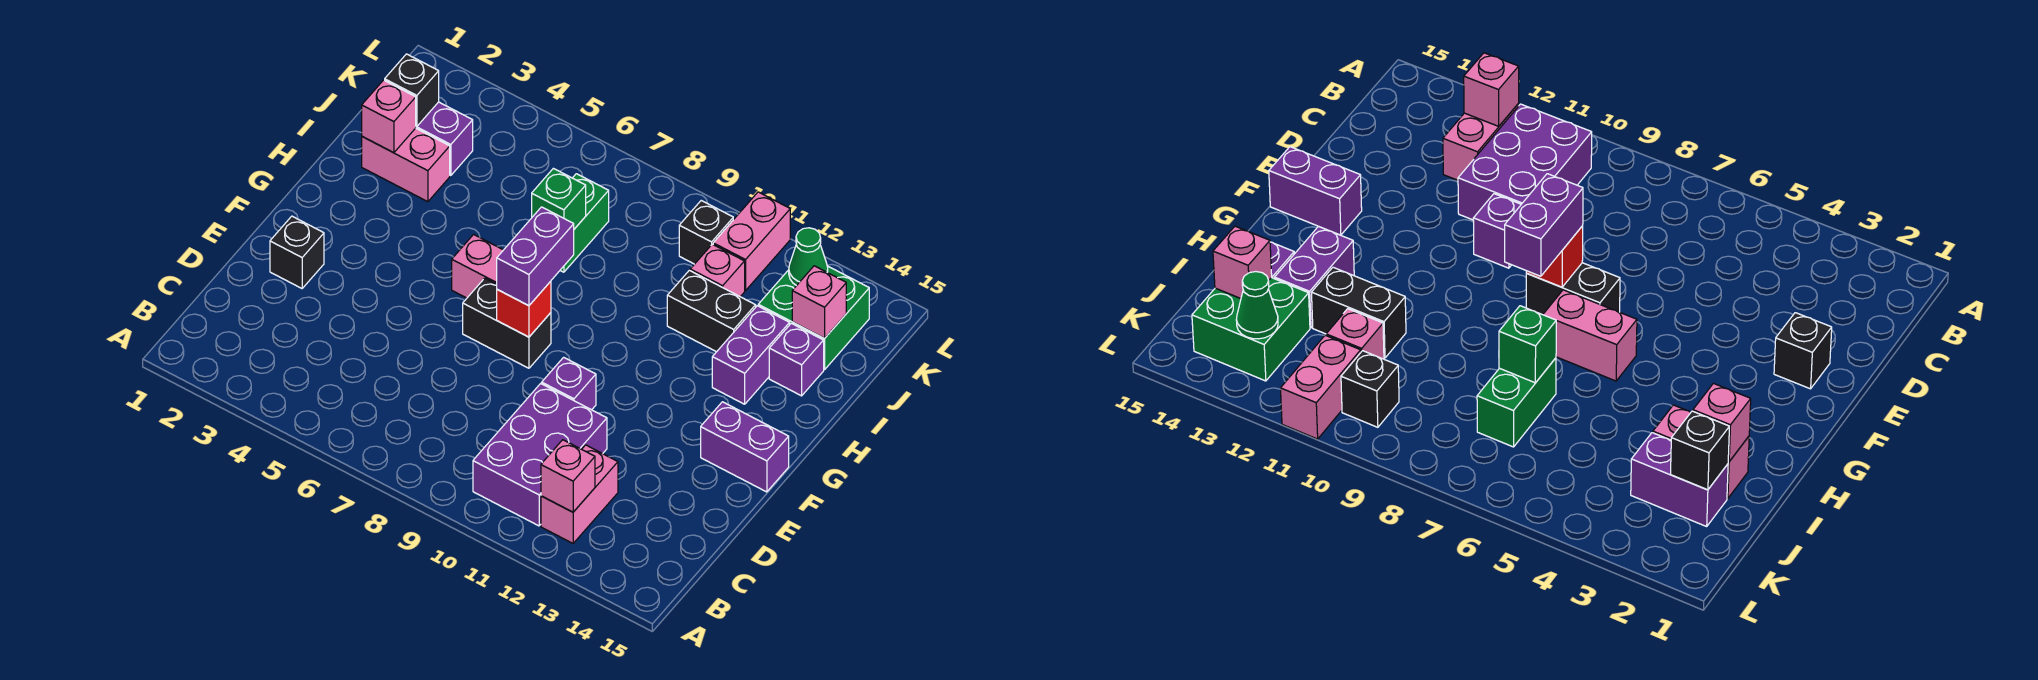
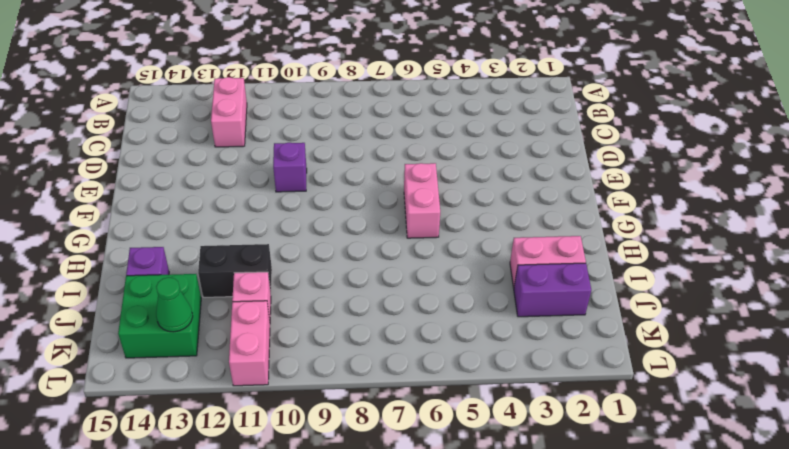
pink 1x2 brick [404,163,440,238] -> pink 1x2 brick turned to [452,235,503,298]
none -> purple 2x3 brick [473,384,607,526]
none -> black 1x1 brick [270,216,324,288]
none -> black 1x2 brick [463,278,551,368]

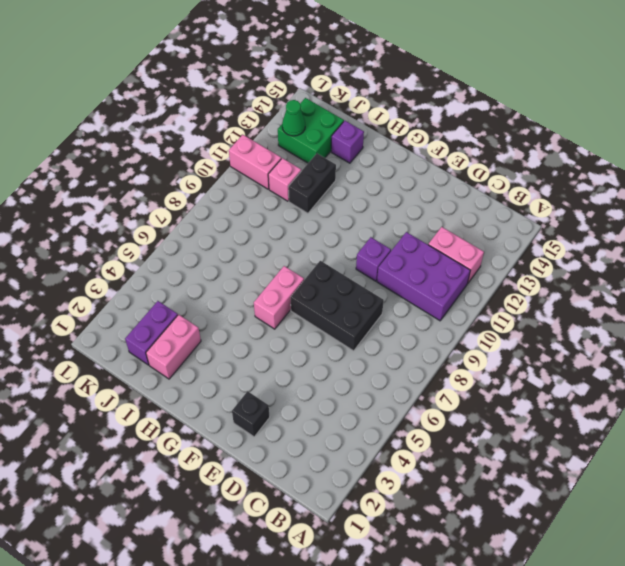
black 2x3 brick [291,261,384,351] -> black 1x2 brick [463,278,551,368]
none -> purple 1x2 brick [701,402,789,492]
none -> purple 1x2 brick [712,306,790,404]
none -> green 1x2 brick [560,174,609,272]

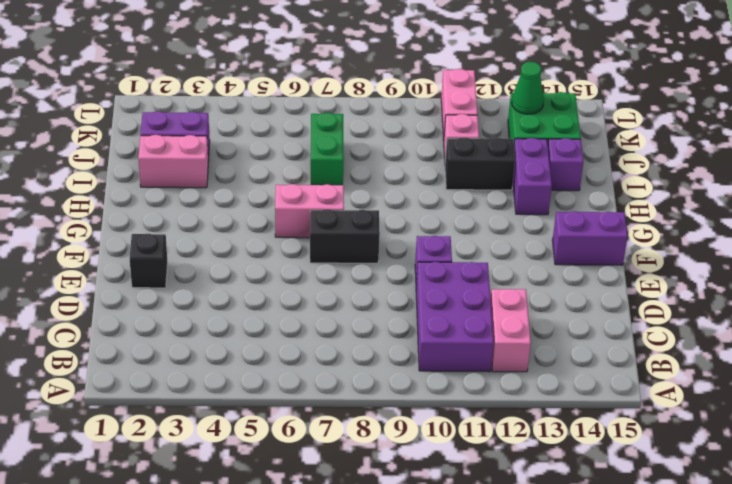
none -> black 1x1 brick [679,201,733,264]
none -> pink 1x1 brick [541,440,595,512]
none -> red 1x1 brick [497,281,551,337]

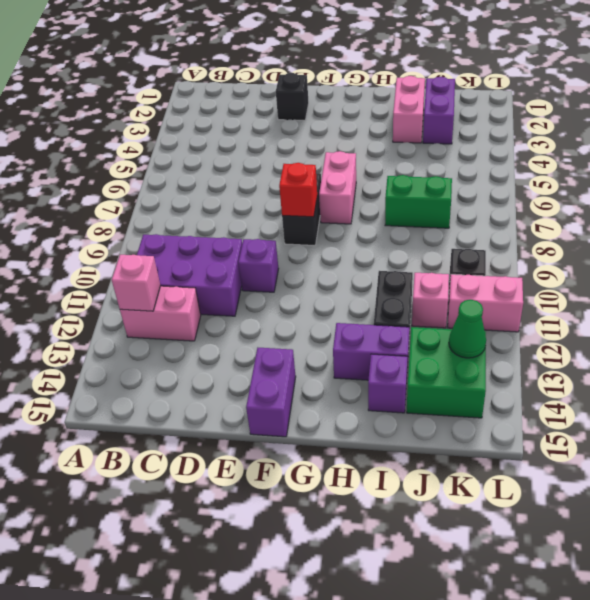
none -> pink 1x1 brick [362,80,416,153]
none -> green 1x1 brick [532,168,586,229]
none -> black 1x1 brick [385,54,439,127]

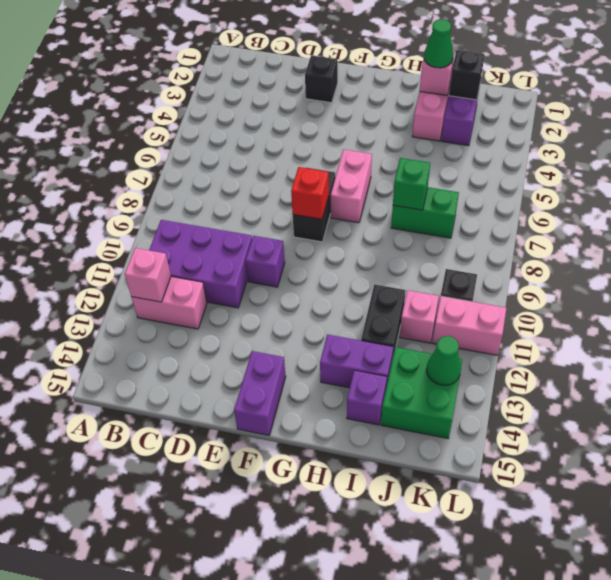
green 1x1 cone [424,19,453,68] -> none
none -> pink 1x1 brick [792,266,846,338]
none -> purple 1x2 brick [497,207,574,306]

